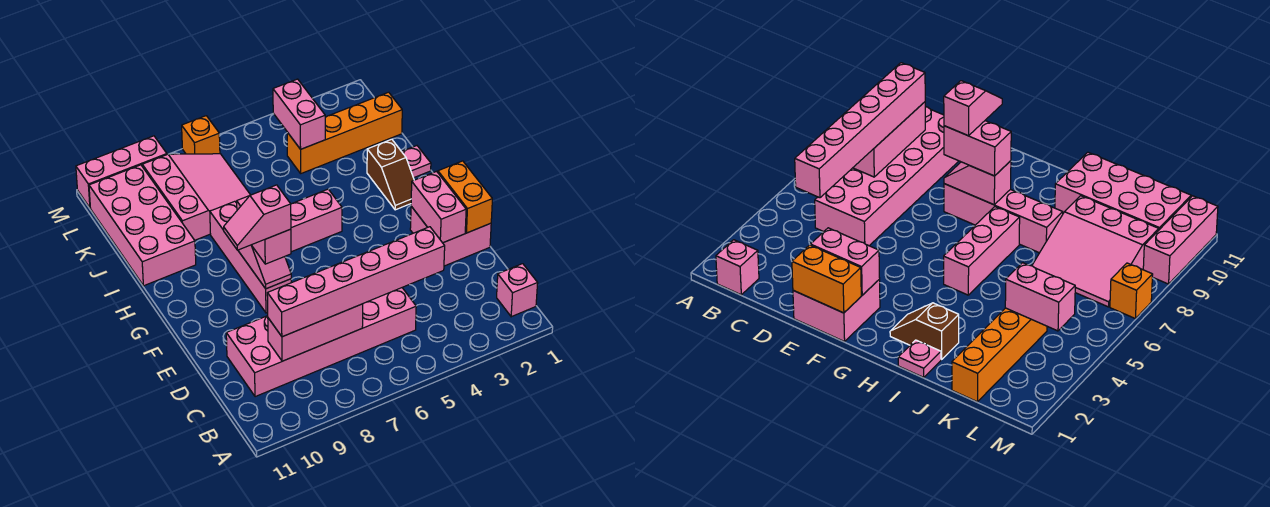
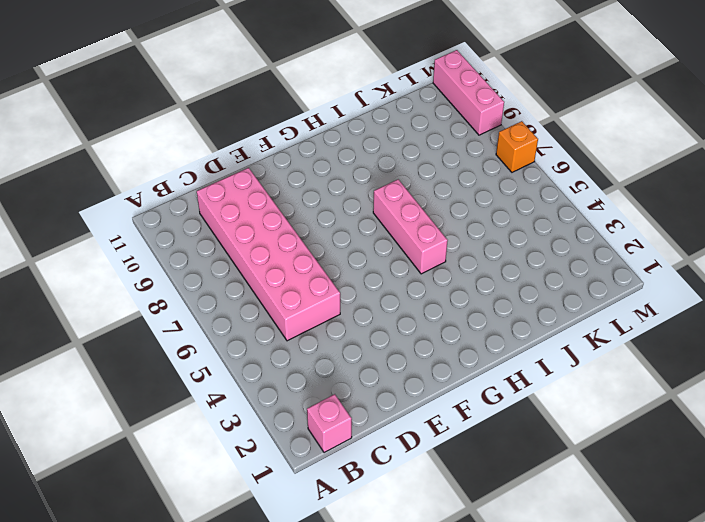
none -> pink 2x2 brick [410,206,491,266]
none -> pink 1x4 brick [210,201,291,313]
none -> brown 1x2 slope [367,139,414,210]

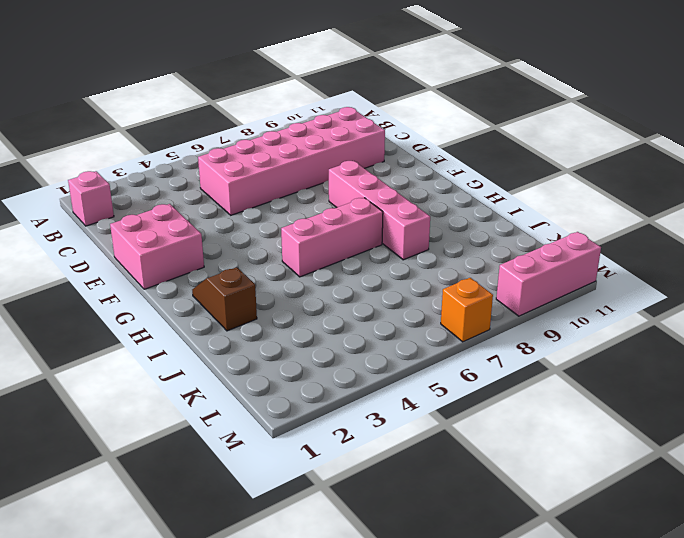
none -> pink 1x1 plate [402,146,431,178]
none -> pink 2x4 brick [89,165,196,286]
none -> pink 3x3 slope [142,154,250,240]

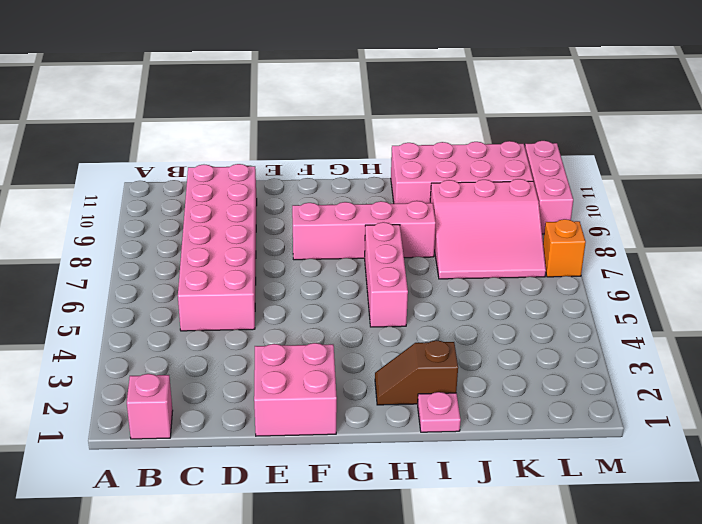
none -> orange 1x4 brick [287,92,402,173]
none -> pink 1x3 brick [268,304,363,361]
none -> orange 1x2 brick [438,161,492,233]

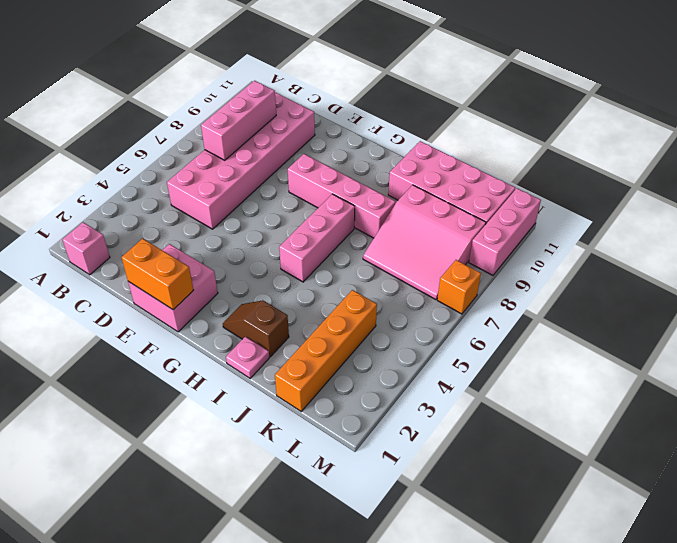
none -> pink 1x2 brick [411,171,466,243]
none -> pink 1x2 slope [238,245,291,289]
none -> pink 1x2 brick [273,79,325,149]

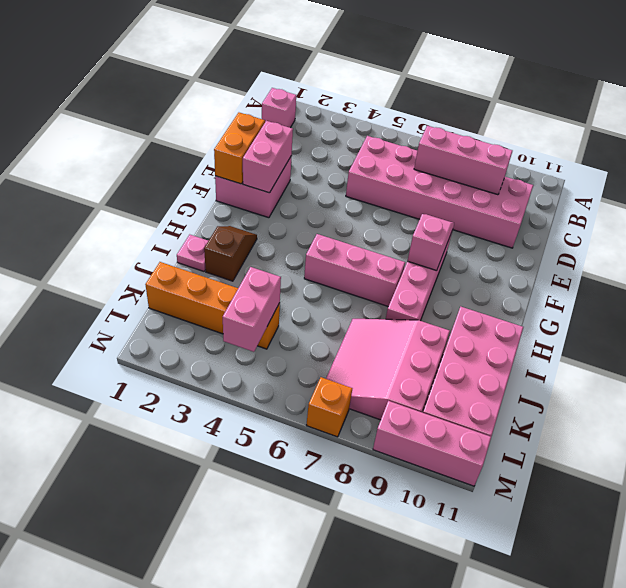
none -> pink 1x6 brick [267,227,445,337]
none -> pink 1x2 brick [237,196,291,264]
none -> pink 1x2 slope [224,185,291,250]

